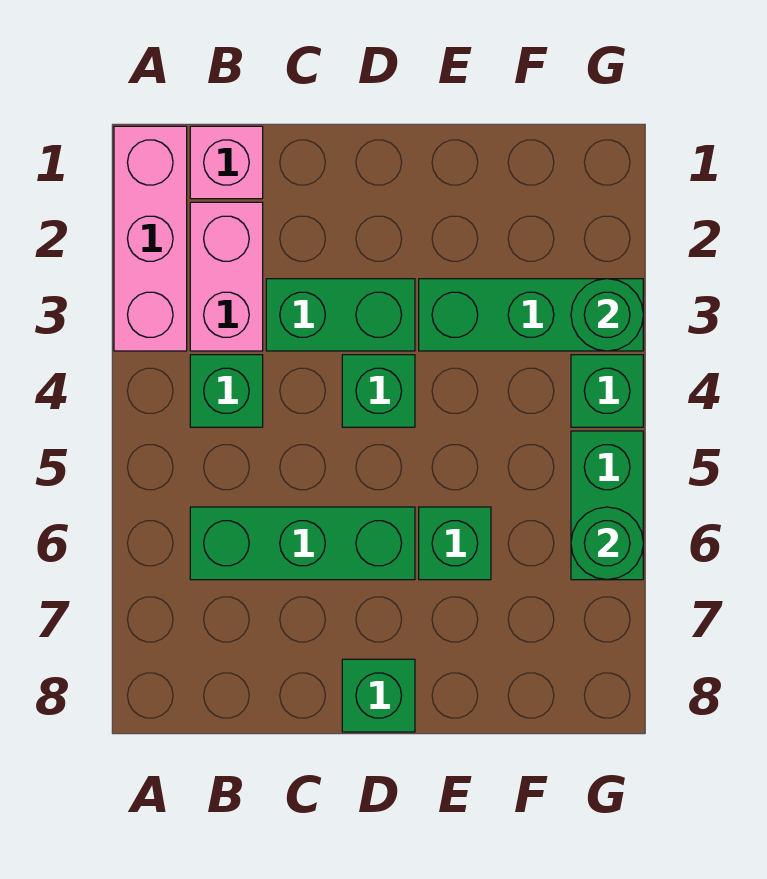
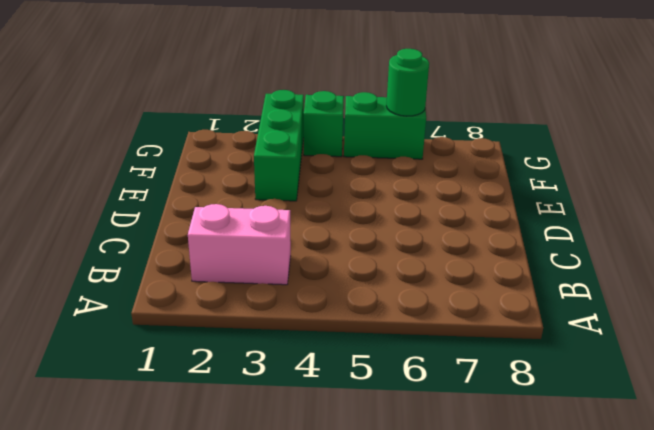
none -> pink 1x3 brick [114,126,187,351]
none -> pink 1x1 brick [190,126,263,199]
none -> green 1x1 brick [190,355,263,427]

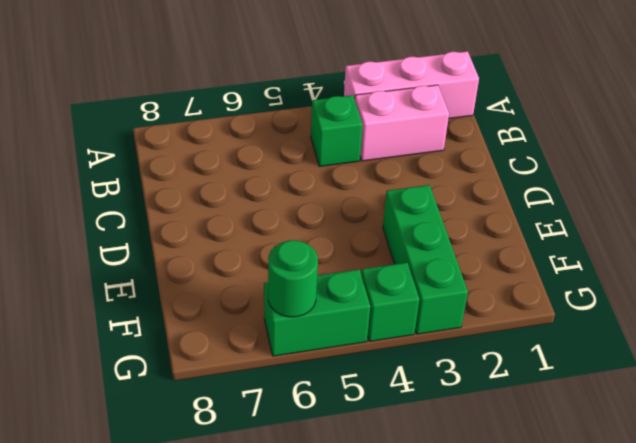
none -> pink 1x1 brick [190,126,263,199]
none -> green 1x3 brick [190,507,415,580]
none -> green 1x2 brick [266,279,415,351]

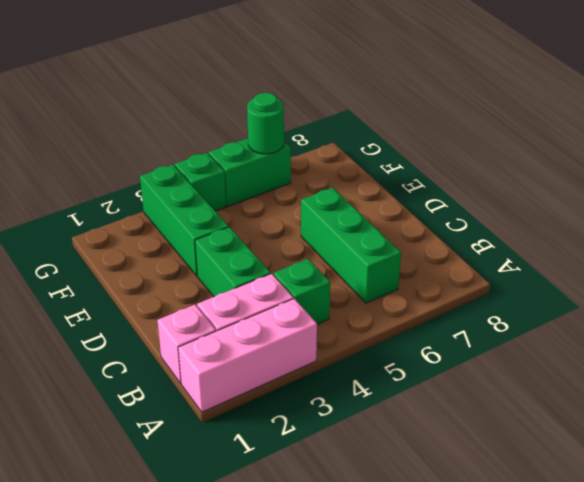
none -> green 1x1 brick [342,355,415,427]
none -> green 1x1 brick [342,659,415,732]
none -> green 1x1 brick [419,507,491,580]

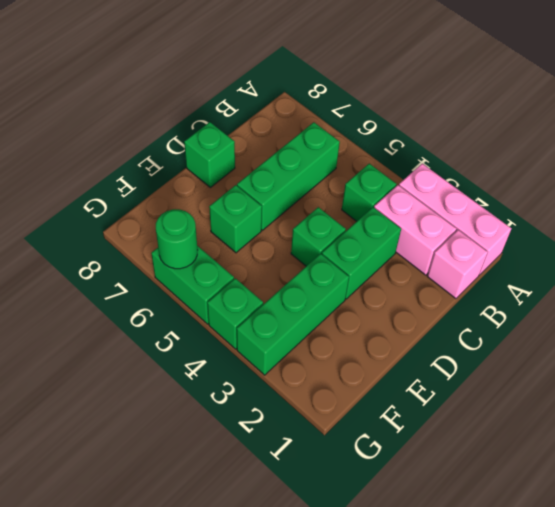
none -> green 1x1 round brick [571,279,643,351]

